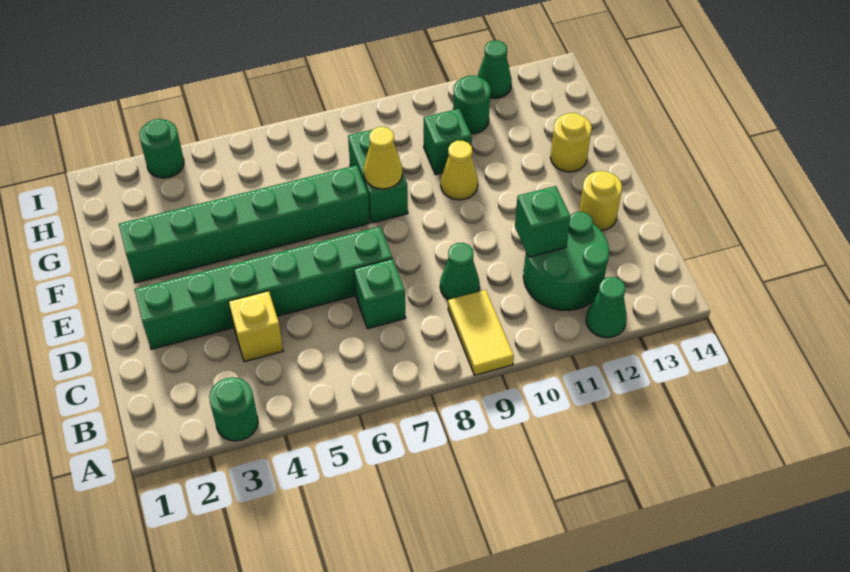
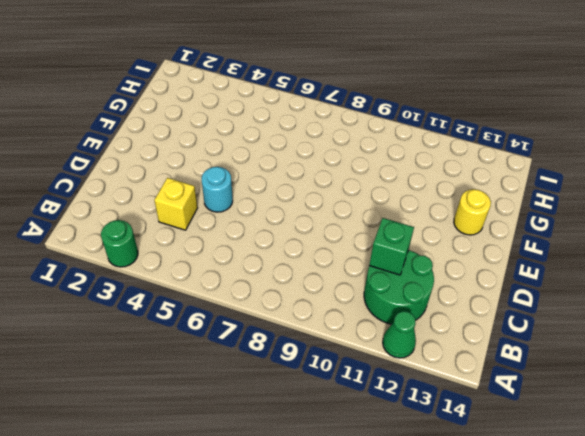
cyan 1x1 round brick [202,167,233,212] -> green 1x6 brick [135,227,392,349]
none -> yellow 1x2 tile [448,290,514,375]
none -> green 1x1 brick [354,259,406,329]
none -> green 1x1 cone [440,243,480,300]

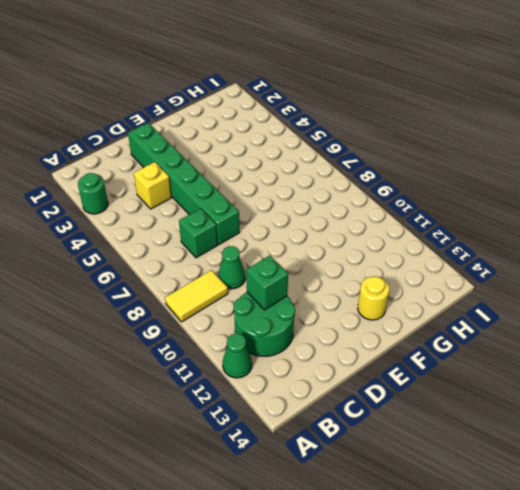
none -> yellow 1x1 round brick [579,171,622,231]
none -> green 1x6 brick [119,165,370,283]
none -> green 1x2 brick [348,130,408,223]

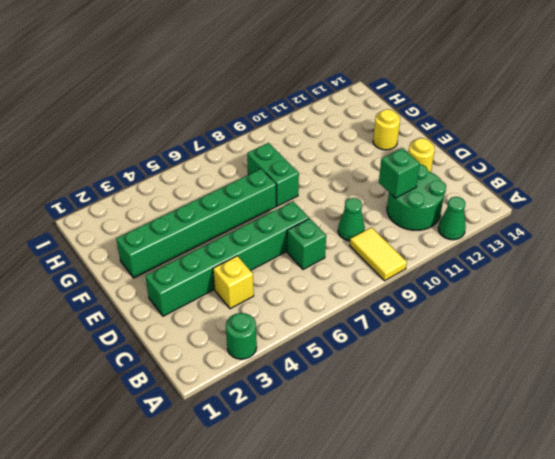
none -> yellow 1x1 cone [441,141,478,200]
none -> green 1x1 brick [424,109,471,175]
none -> green 1x1 round brick [453,75,491,134]

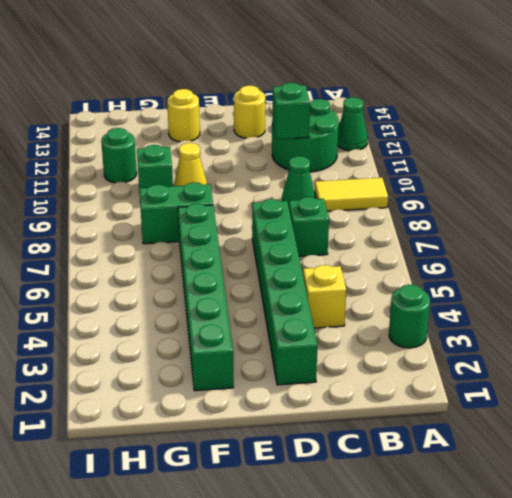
none -> green 1x1 round brick [139,119,184,178]
none -> green 1x1 cone [477,40,512,98]
none -> yellow 1x1 cone [364,127,402,189]

